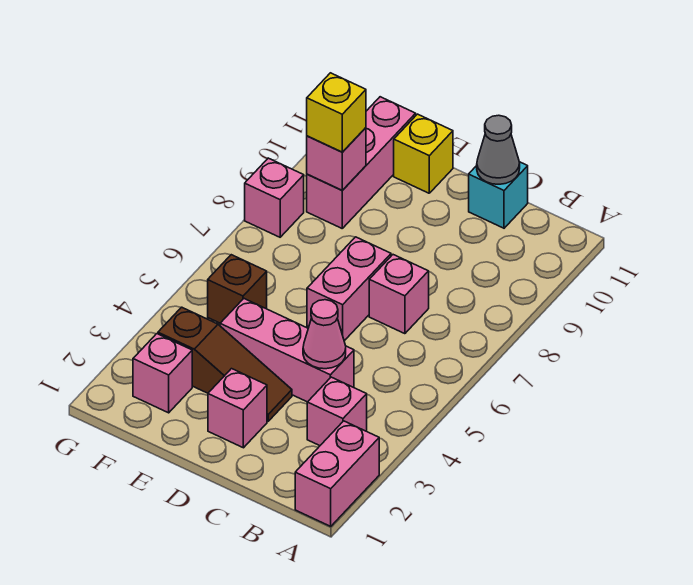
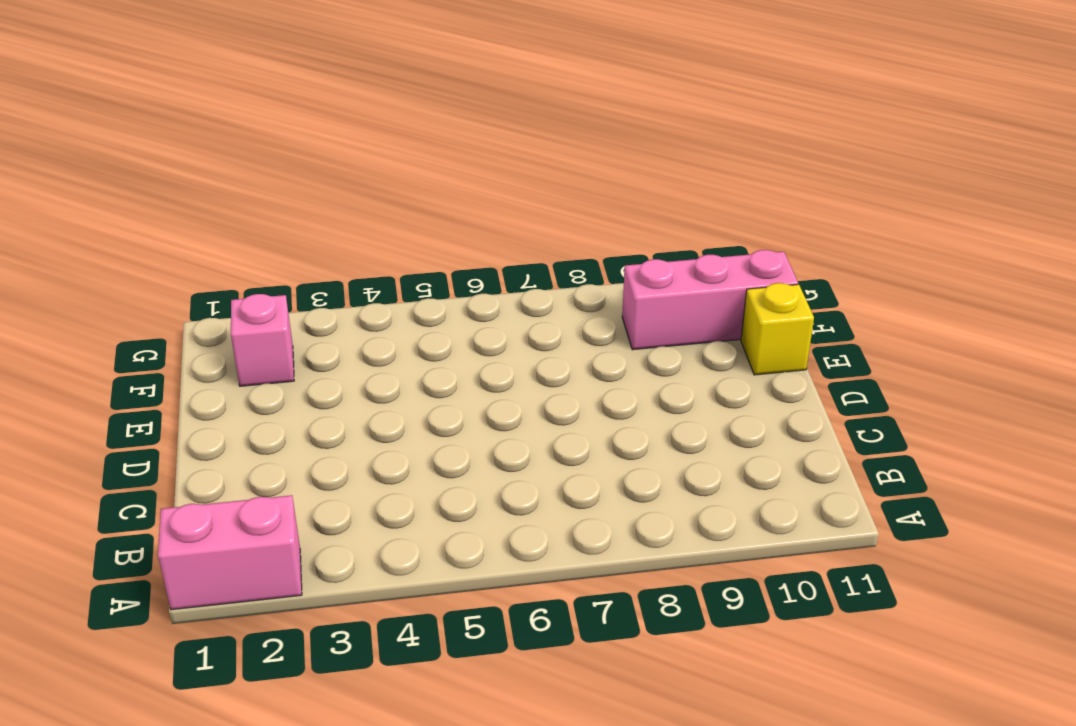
none -> pink 1x1 brick [307,377,367,446]
none -> pink 1x3 brick [220,299,354,402]
none -> pink 1x1 brick [369,255,429,334]

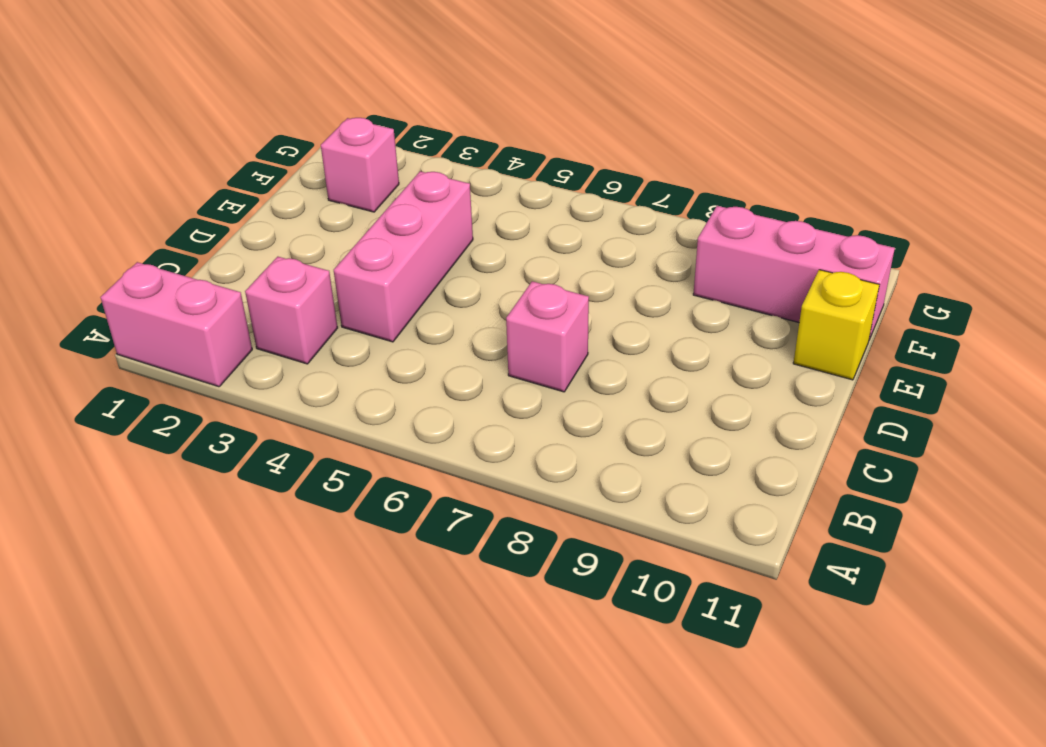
none -> cyan 1x1 brick [469,162,528,228]
none -> pink 1x1 brick [208,369,267,448]
none -> brown 1x3 slope [158,307,292,421]

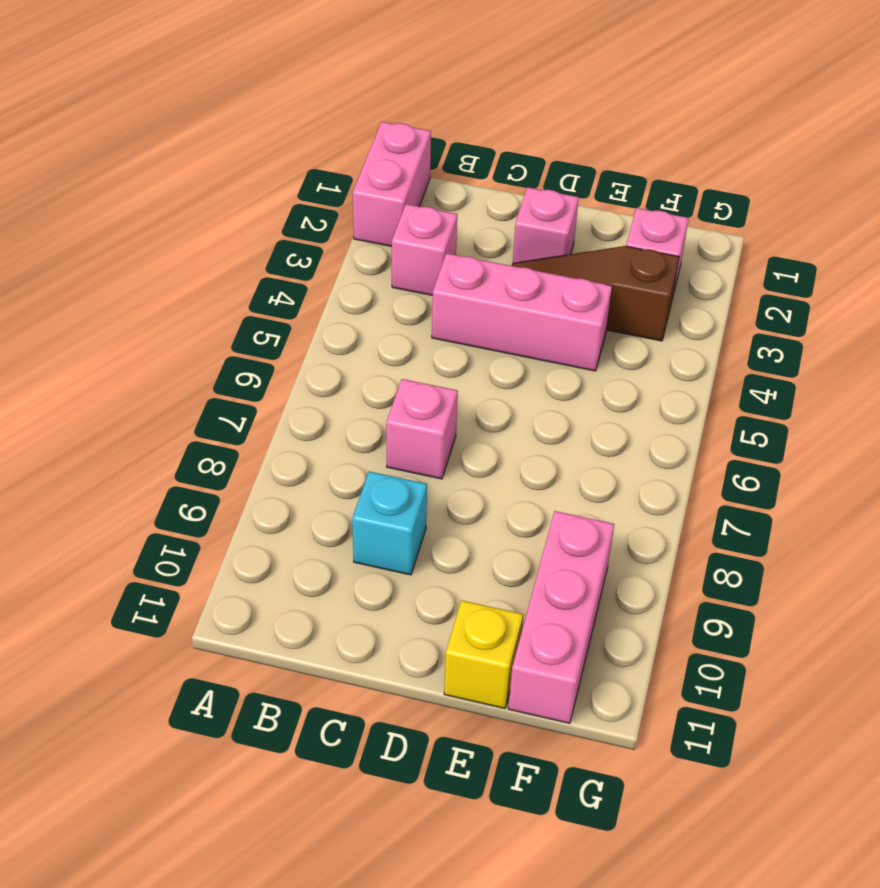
cyan 1x1 brick [352,471,427,575] -> cyan 1x1 brick moved to [469,162,528,228]
none -> pink 1x2 brick [307,237,391,341]
none -> brown 1x1 brick [208,255,267,323]
none -> pink 1x1 brick [245,158,304,237]

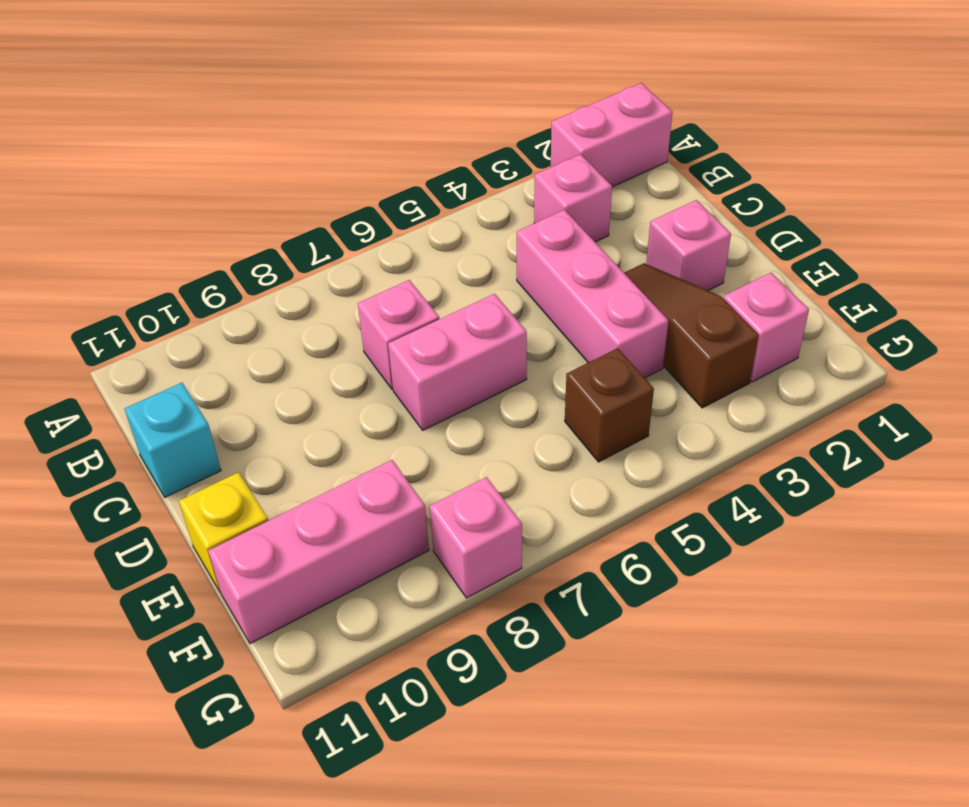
none -> pink 1x1 cone [303,300,346,369]
none -> grey 1x1 cone [477,115,520,184]
none -> pink 1x1 brick [307,128,366,190]

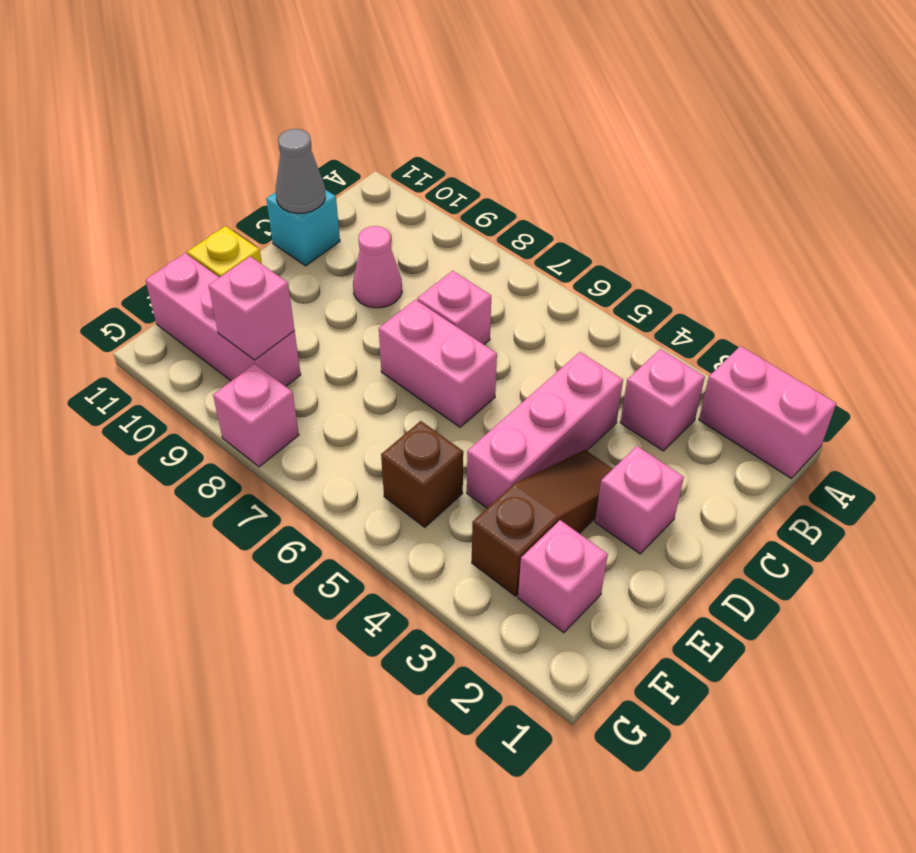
pink 1x1 cone [353,226,402,308] -> pink 1x1 cone moved to [303,300,346,369]
none -> yellow 1x1 brick [307,73,366,152]

